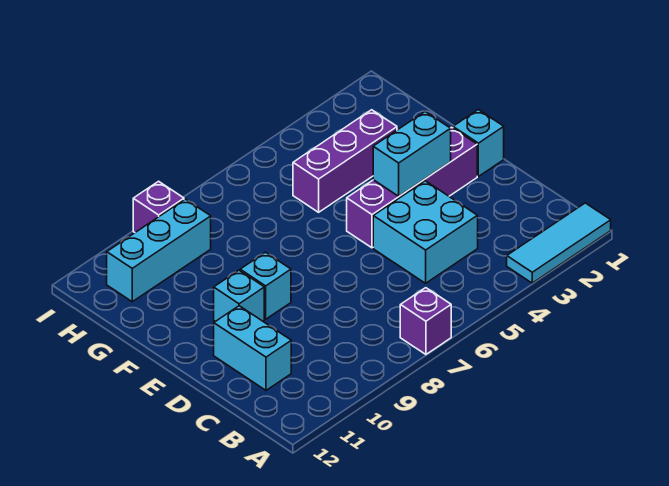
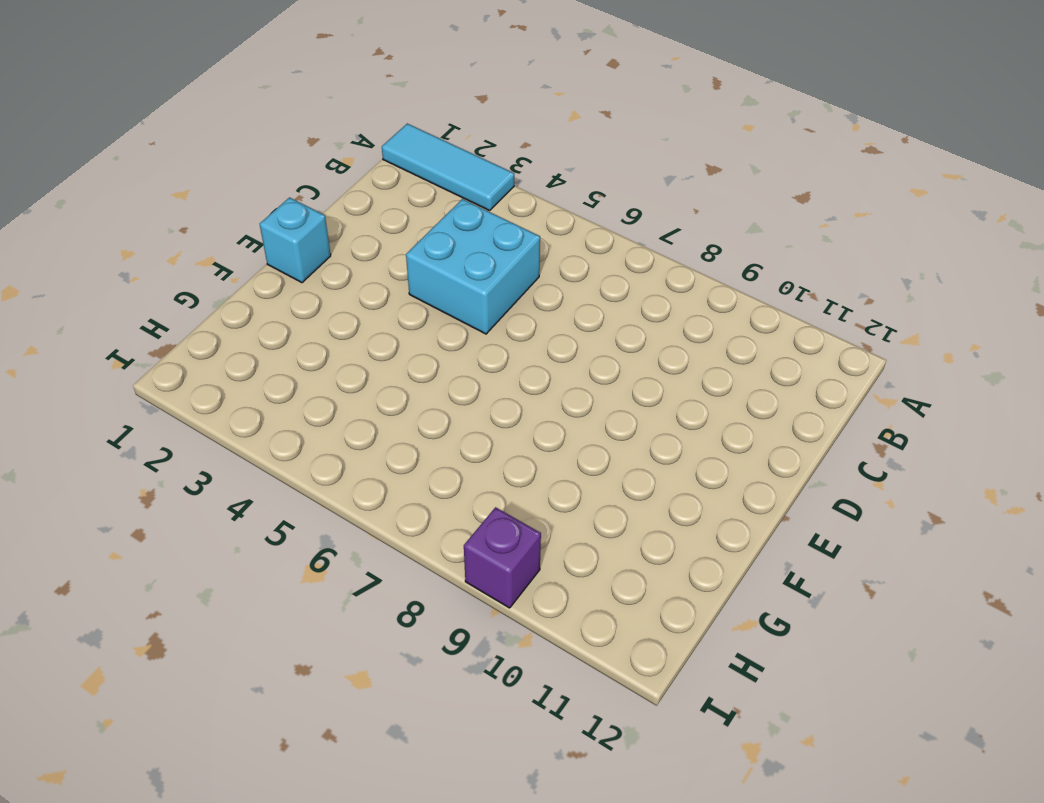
none -> purple 1x1 brick [400,288,451,354]
none -> cyan 1x2 brick [214,306,291,390]
none -> purple 1x4 brick [347,127,477,248]

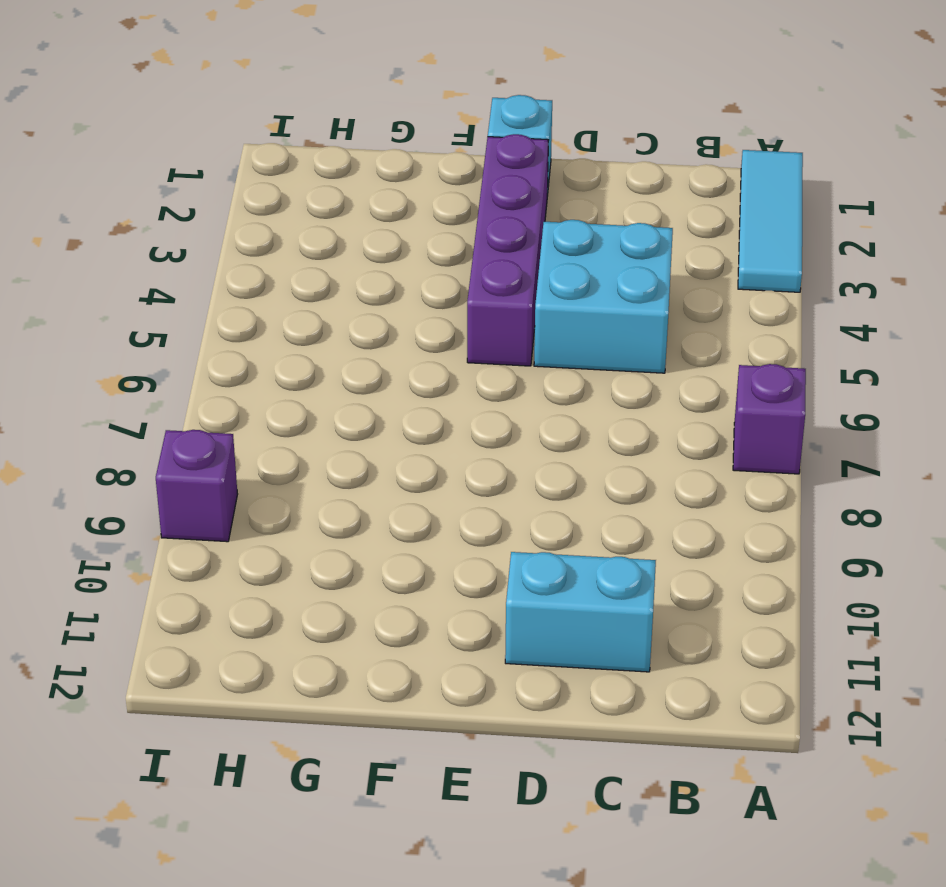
none -> cyan 1x1 brick [240,252,291,319]
none -> cyan 1x1 brick [214,270,264,322]
none -> purple 1x3 brick [293,110,397,212]

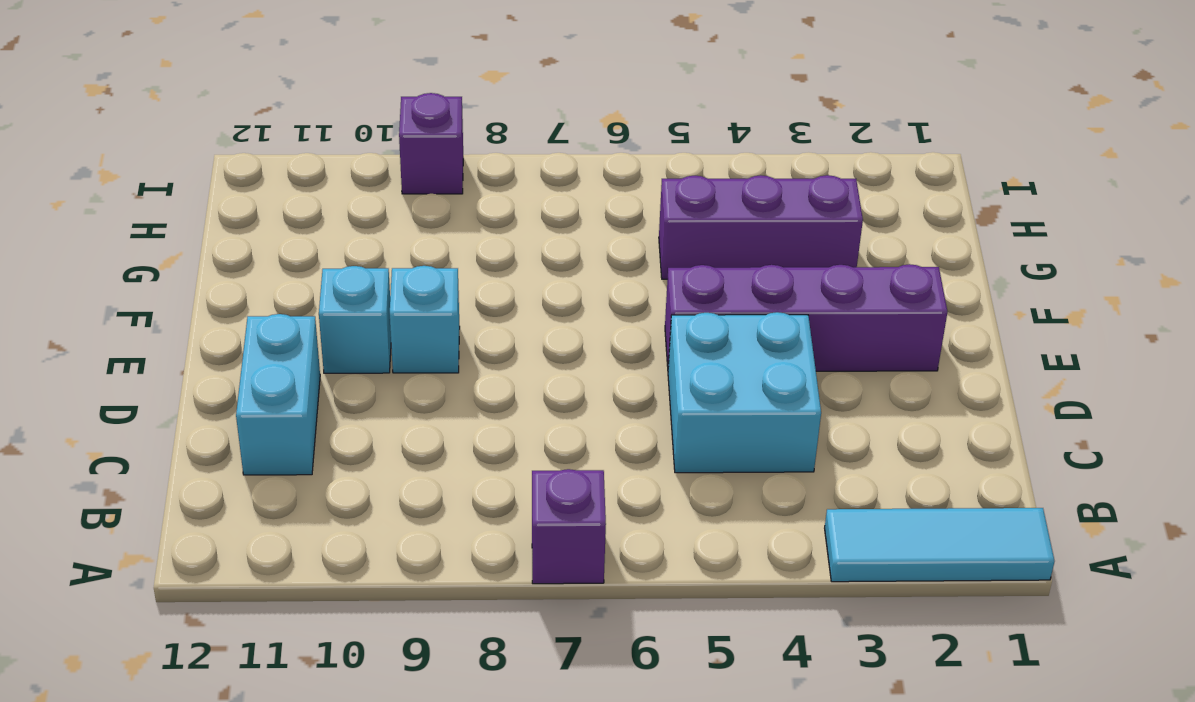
none -> cyan 1x1 brick [453,110,504,176]
none -> cyan 1x3 brick [107,199,211,302]
none -> cyan 1x2 brick [373,112,451,196]

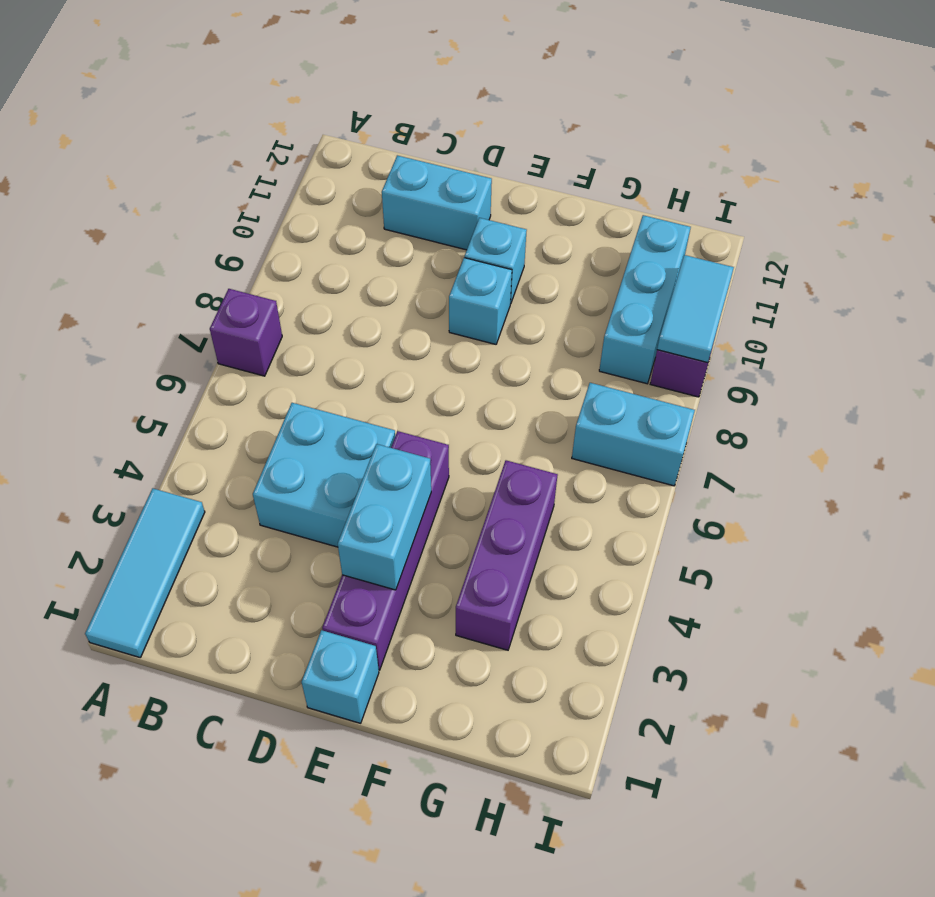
cyan 1x2 brick [572,383,695,486] -> none
cyan 1x2 tile [657,255,734,363] -> none

